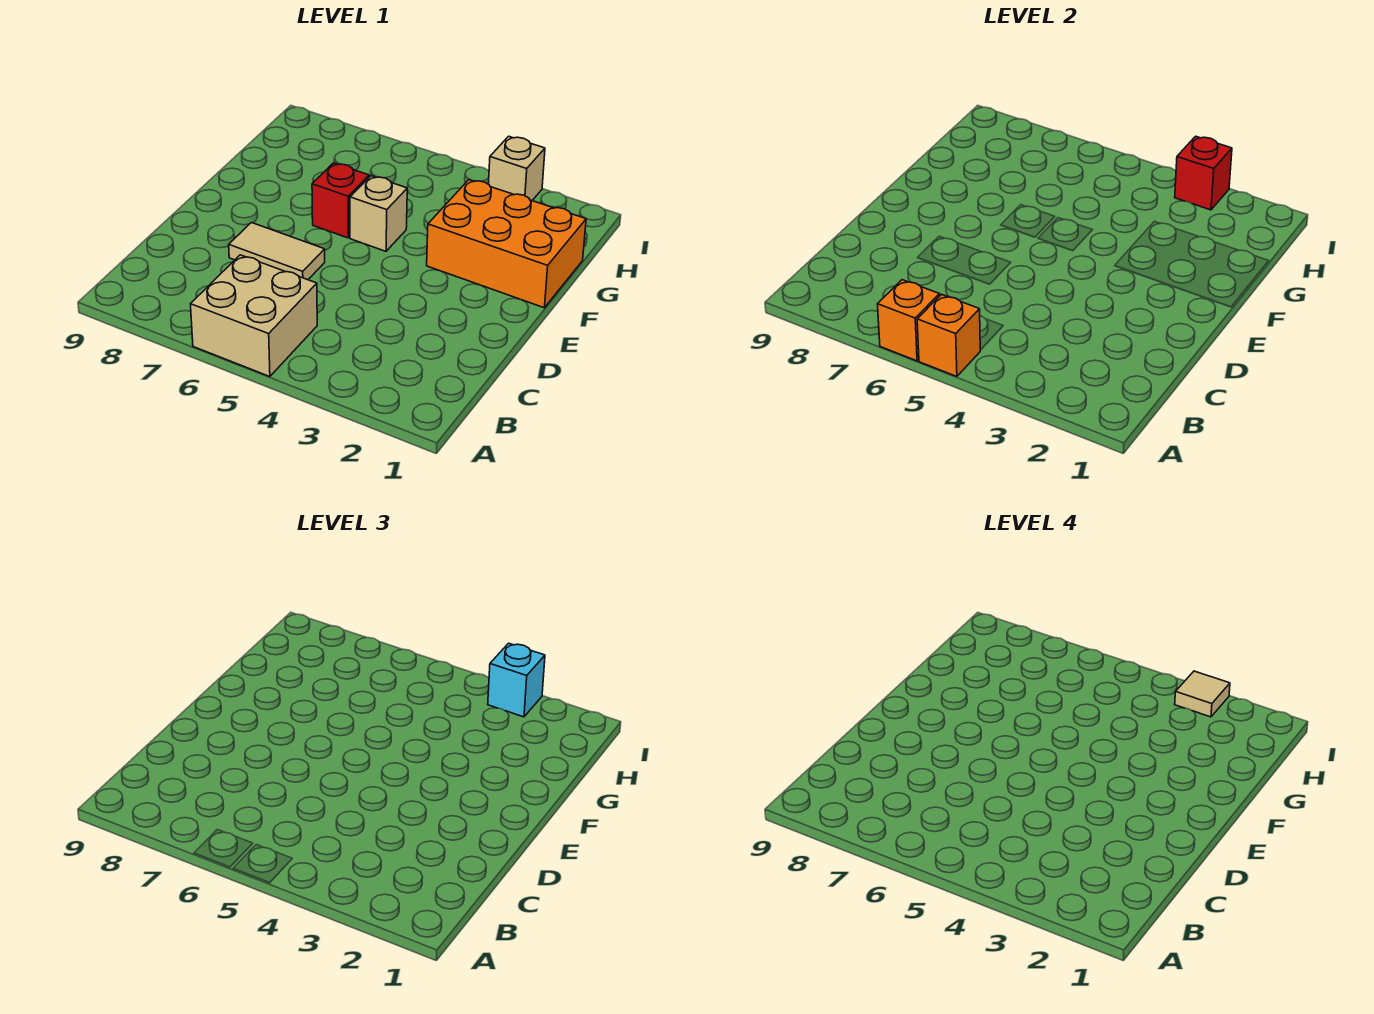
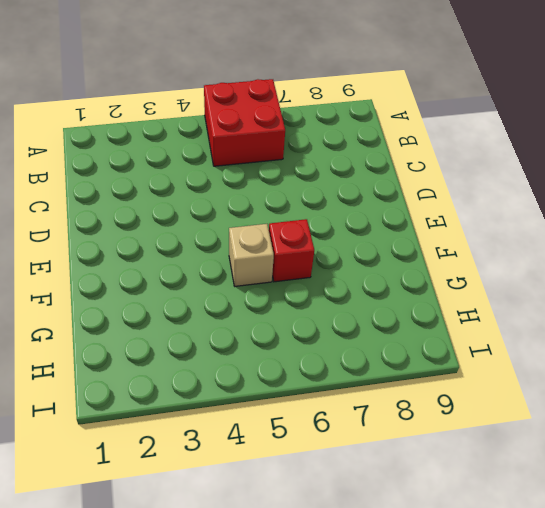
red 2x2 brick [204,79,285,166] -> tan 2x2 brick [191,255,317,377]
none -> tan 1x2 tile [229,223,325,280]
none -> orange 2x3 brick [427,180,586,308]

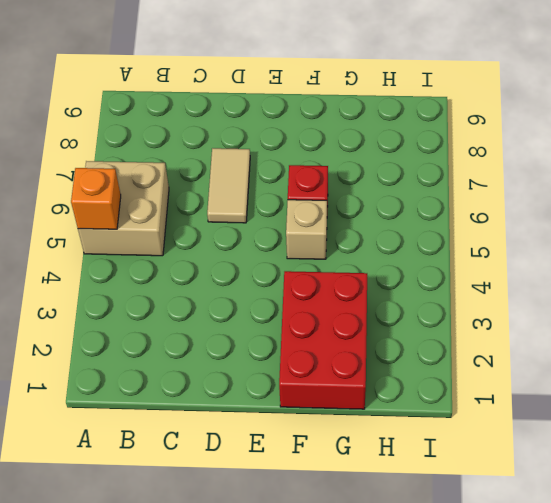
red 2x3 brick [279,271,367,409] -> orange 2x3 brick [427,180,586,308]
none -> tan 1x1 brick [488,136,545,200]
none -> orange 1x1 brick [878,280,940,361]

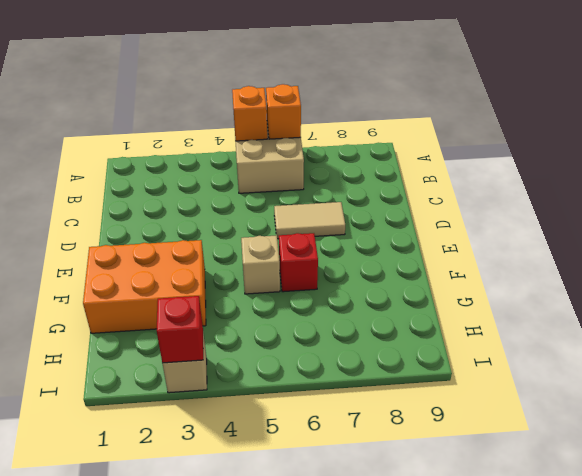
none -> cyan 1x1 brick [488,643,545,717]
none -> tan 1x1 tile [1175,671,1230,717]

